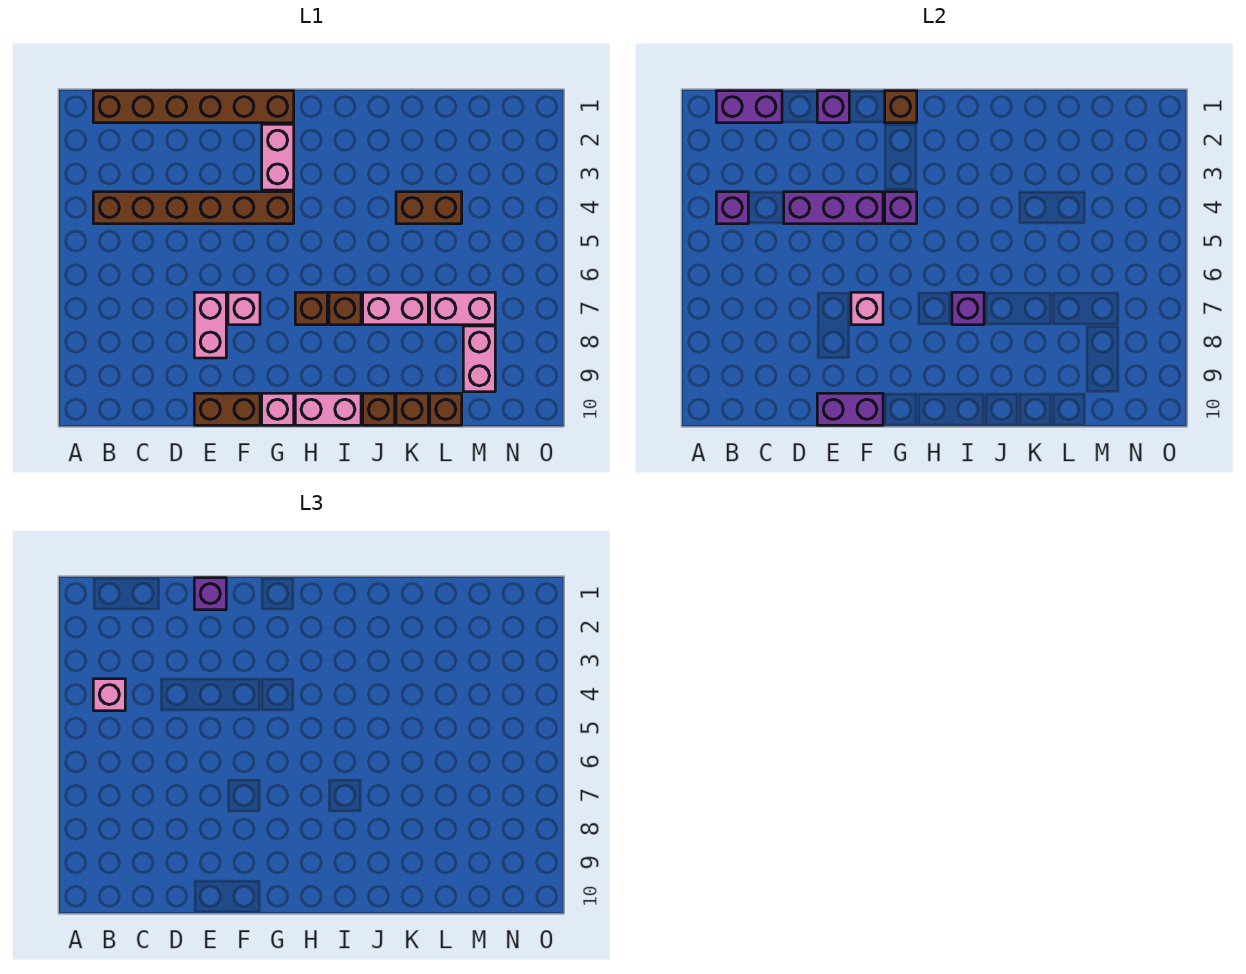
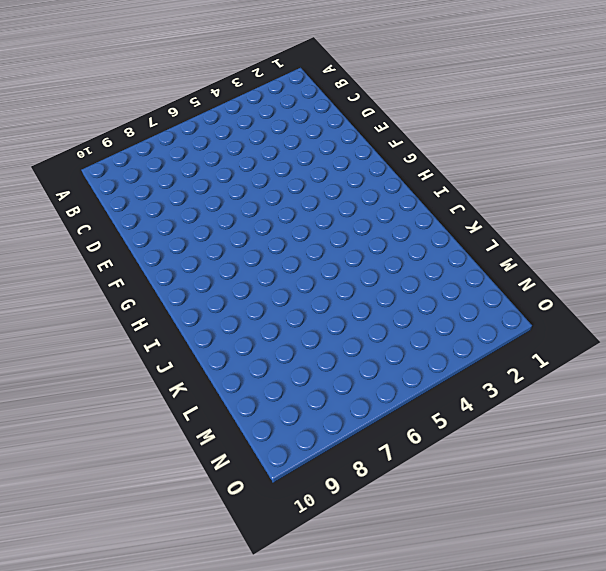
none -> brown 1x6 brick [93,91,294,123]
none -> brown 1x6 brick [93,192,294,224]
none -> pink 1x2 brick [194,292,226,358]

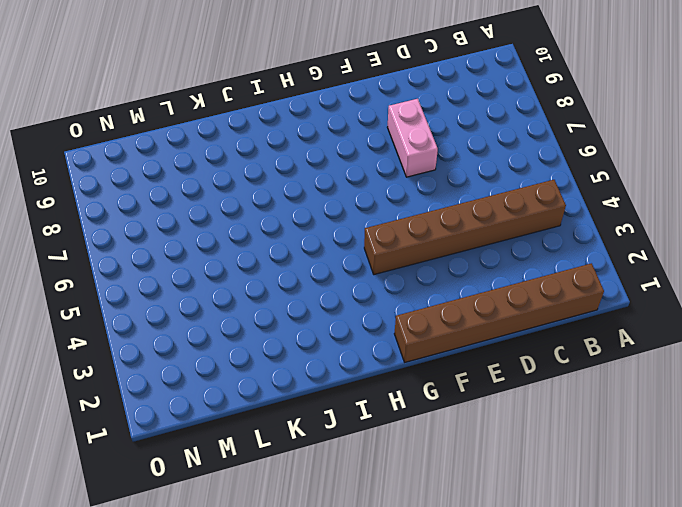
none -> brown 1x2 brick [194,393,260,425]
none -> pink 1x1 brick [228,292,260,325]
none -> pink 1x2 brick [262,124,294,190]

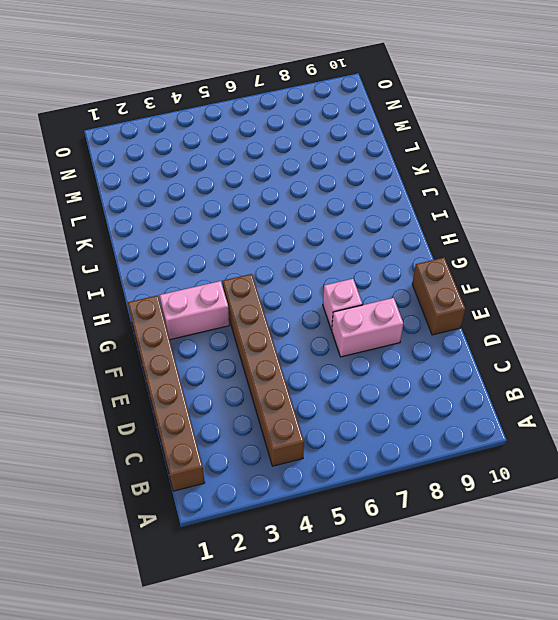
none -> pink 1x1 brick [262,393,294,425]
none -> brown 1x1 brick [295,292,327,325]
none -> pink 1x2 brick [295,393,361,425]

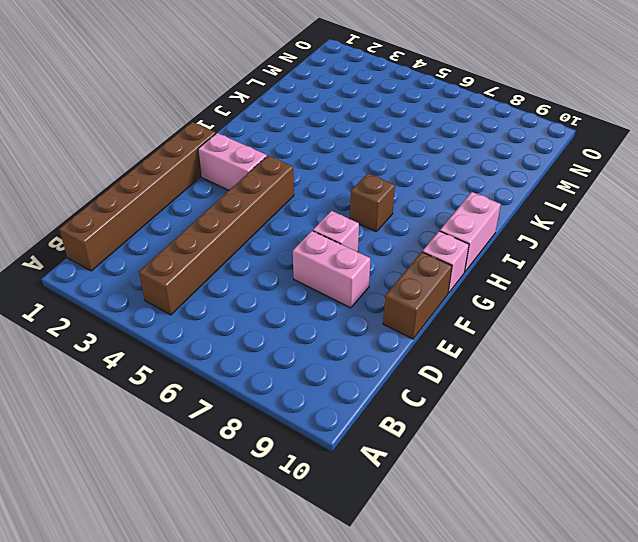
none -> brown 1x1 brick [329,292,361,325]
none -> pink 1x2 brick [363,292,428,325]
none -> brown 1x1 brick [363,393,395,425]

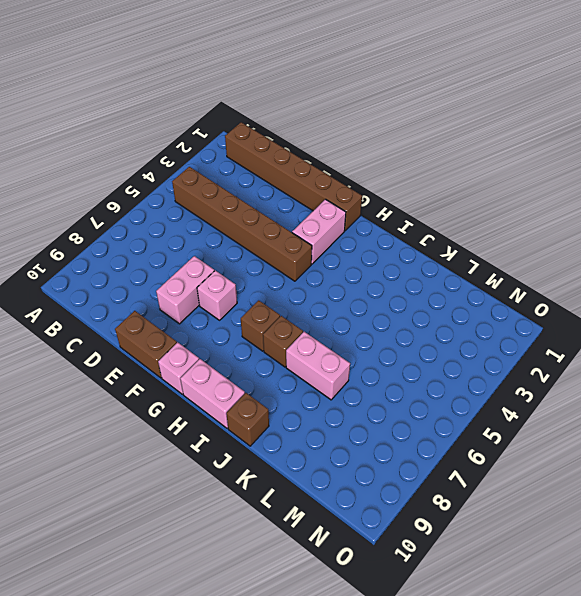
none -> brown 1x2 brick [396,192,462,224]
none -> brown 1x1 brick [396,393,428,425]
none -> pink 1x2 brick [430,292,495,325]

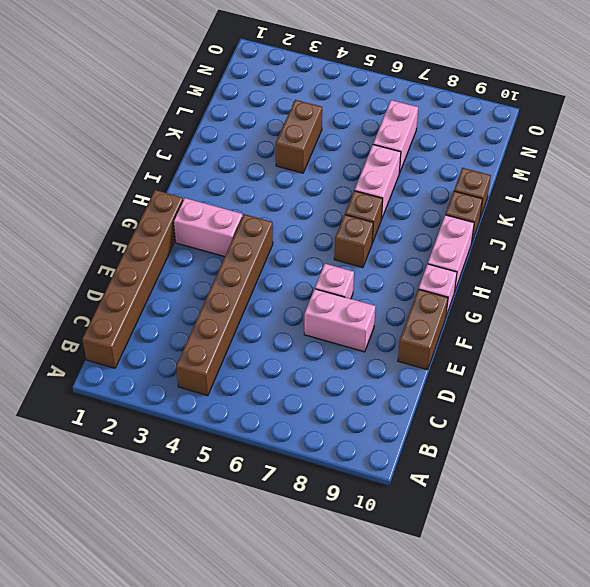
none -> brown 1x1 brick [430,393,462,425]
none -> pink 1x2 brick [463,326,495,392]
none -> purple 1x2 brick [716,91,782,123]

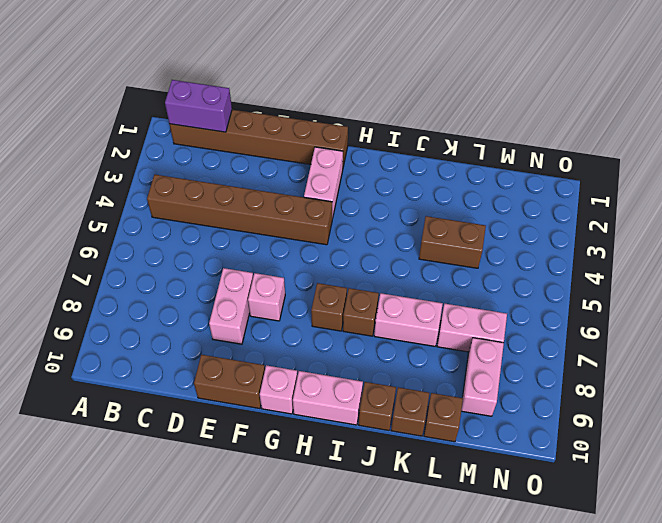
none -> purple 1x1 brick [716,192,748,224]
none -> purple 1x3 brick [784,192,883,224]
none -> purple 1x1 brick [817,91,849,123]

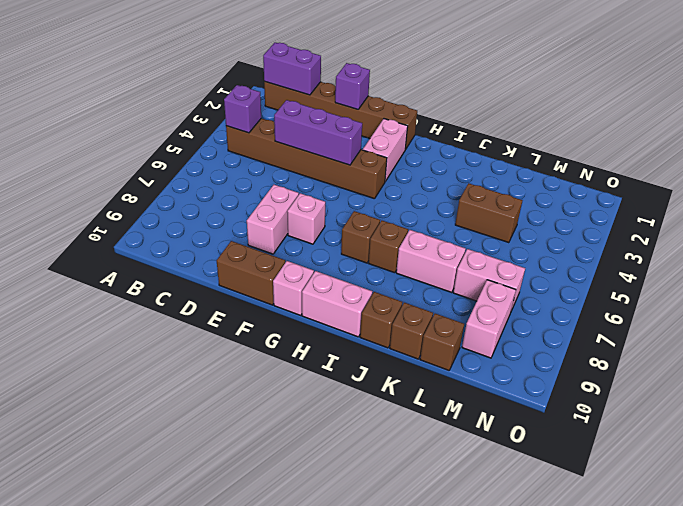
none -> purple 1x2 brick [817,393,883,425]
none -> pink 1x1 brick [851,292,883,325]
none -> brown 1x1 brick [885,91,917,123]

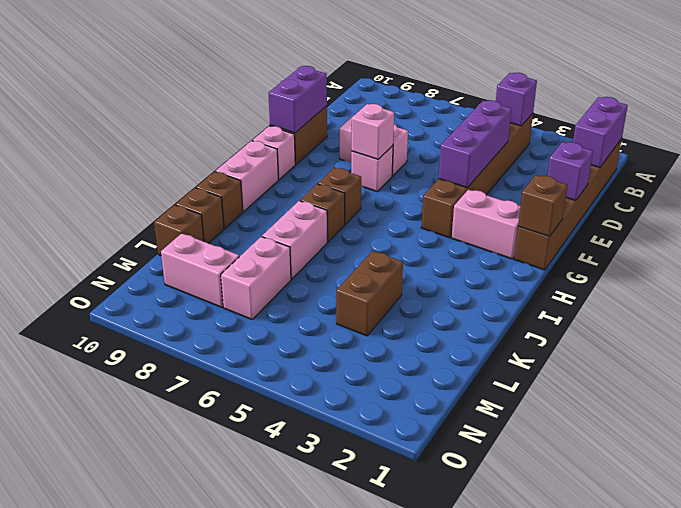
none -> purple 1x1 brick [885,192,917,224]
none -> purple 1x1 brick [952,292,984,325]
none -> pink 1x1 brick [93,679,125,711]

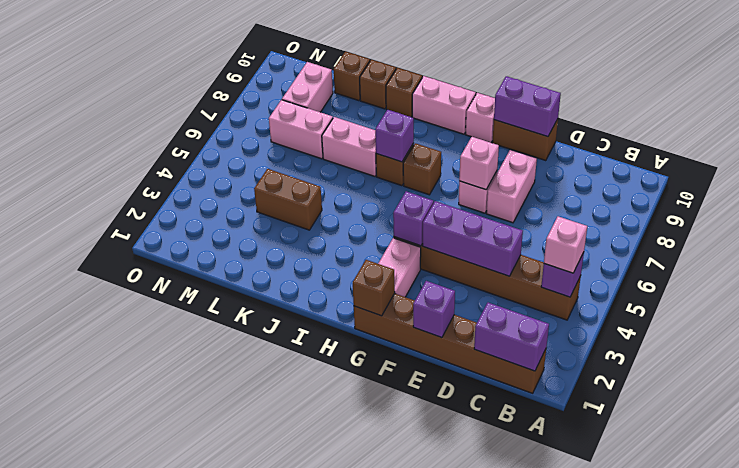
none -> purple 1x1 brick [194,578,226,610]

